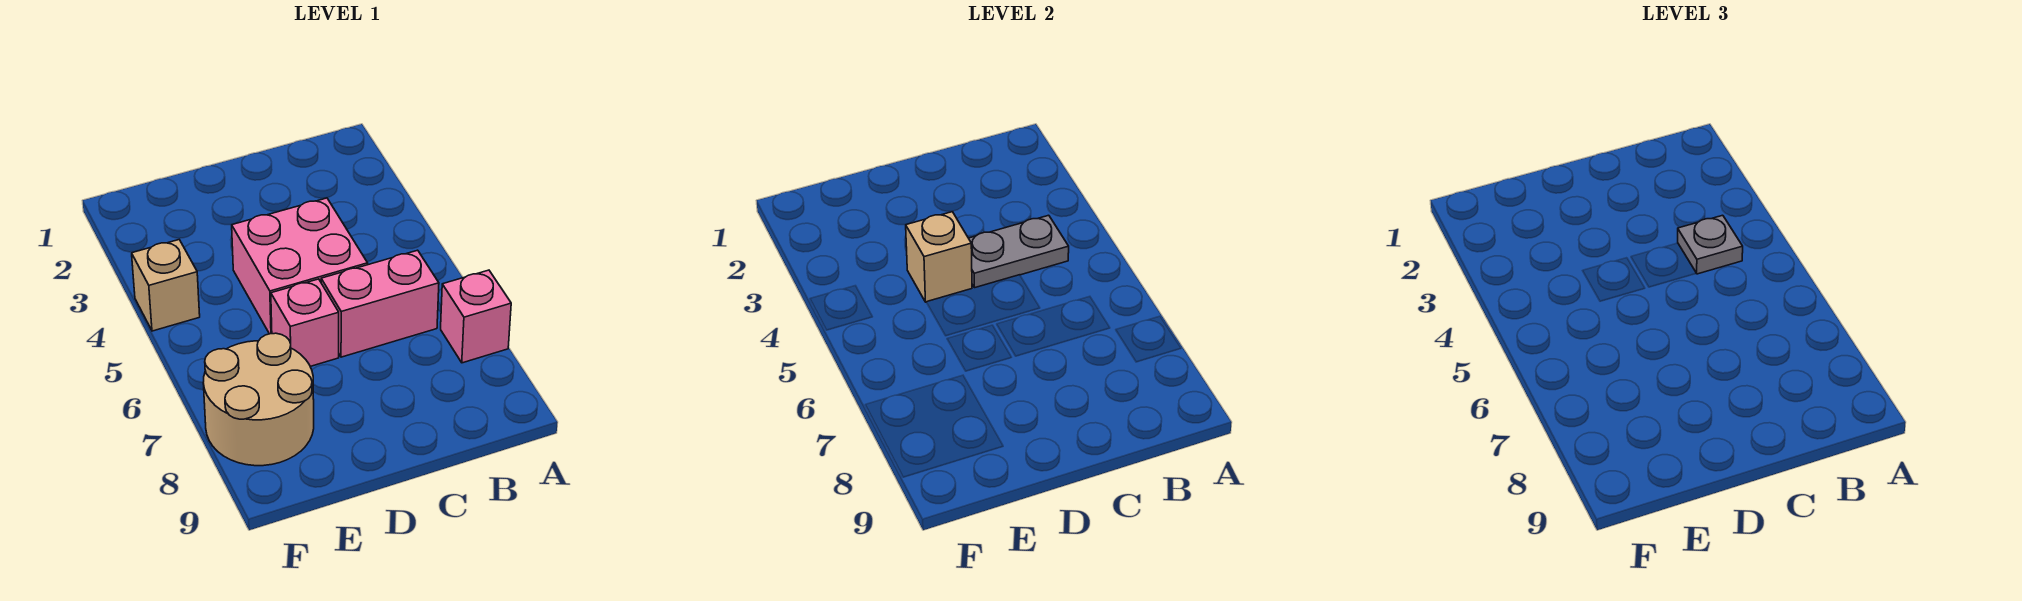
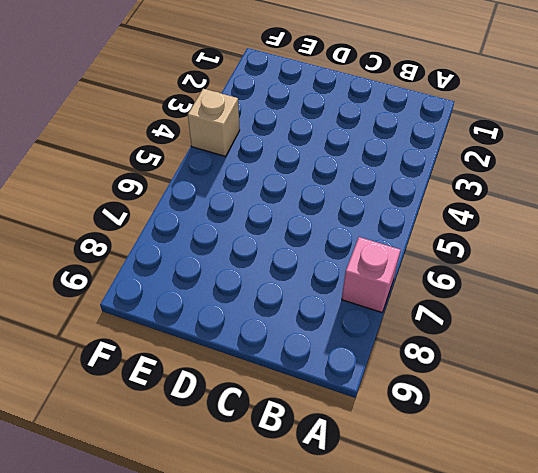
none -> pink 1x2 brick [321,250,439,357]
none -> pink 2x2 brick [232,198,368,334]

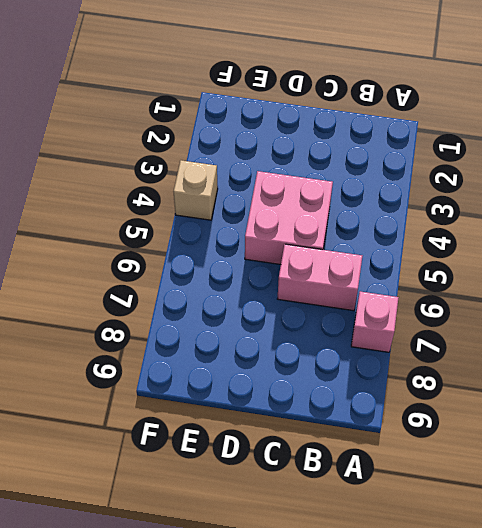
none -> pink 1x1 brick [271,279,339,366]
none -> tan 2x2 round brick [203,333,314,466]

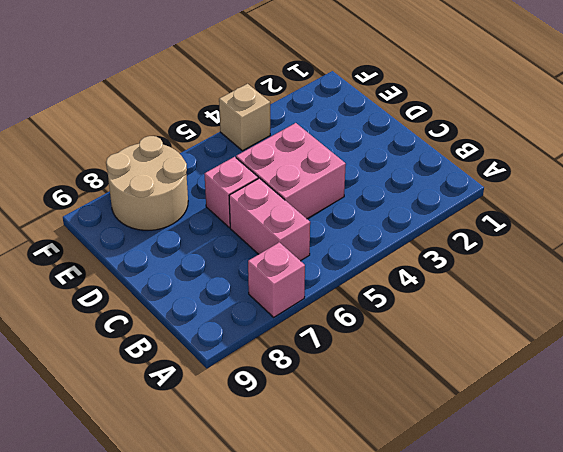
none -> grey 1x2 plate [969,215,1069,288]
none -> tan 1x1 brick [906,212,972,302]

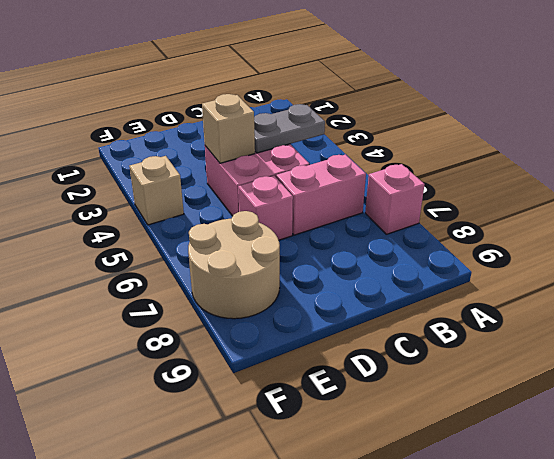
none -> grey 1x1 plate [1678,215,1743,274]

